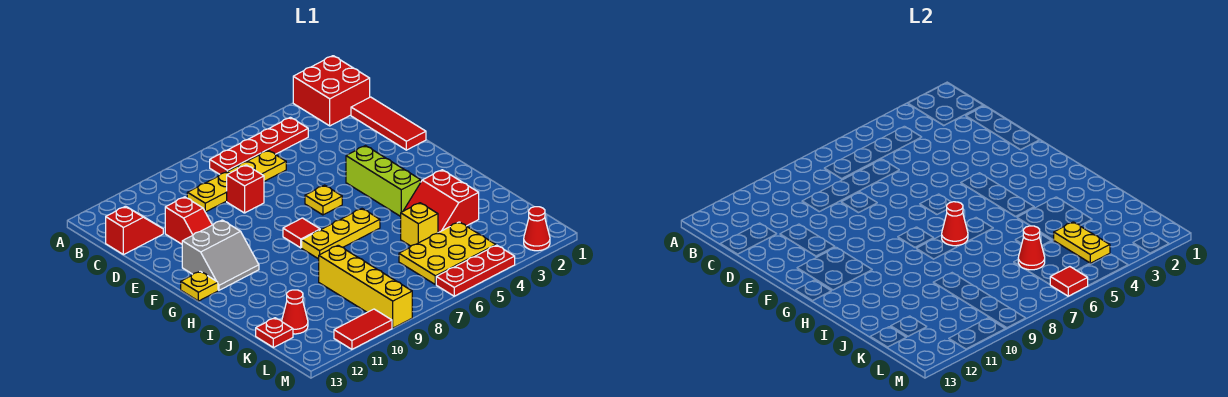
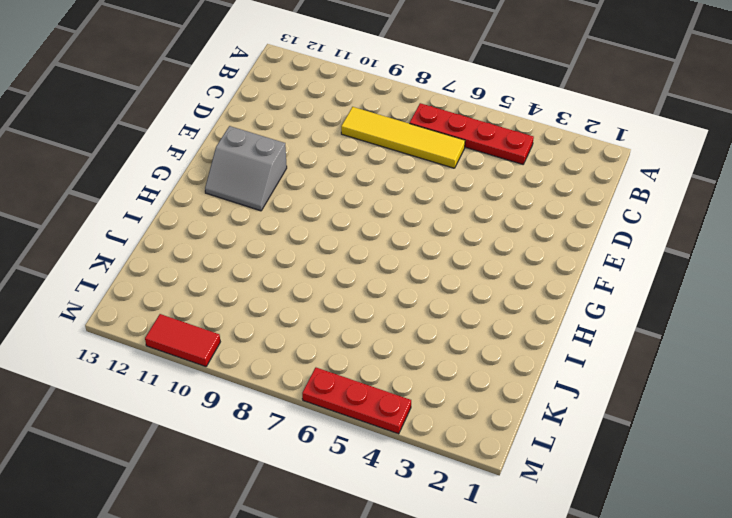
yellow 1x4 tile [341,107,465,168] -> yellow 1x4 plate [187,150,286,212]
none -> red 2x2 brick [293,56,370,126]
none -> red 1x3 tile [351,97,426,150]
none -> red 1x2 slope [106,206,163,255]

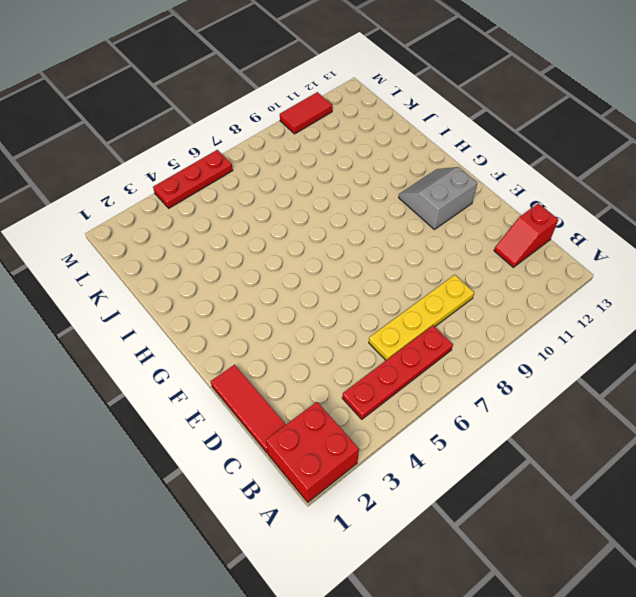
none -> red 1x1 brick [227,165,264,213]
none -> red 1x2 slope [165,197,212,244]
none -> lime 1x3 brick [346,146,421,217]

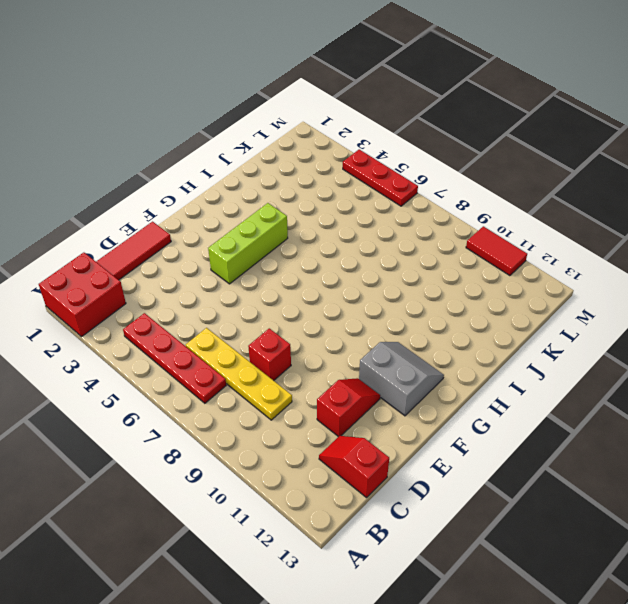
none -> yellow 1x1 plate [305,185,342,215]
none -> red 1x1 tile [283,218,320,248]
none -> yellow 1x1 plate [181,271,218,301]

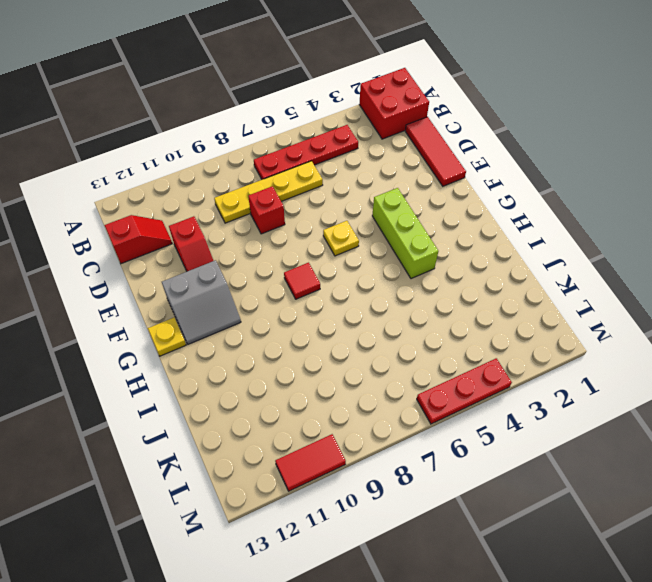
none -> yellow 1x3 plate [302,209,380,259]
none -> red 2x2 slope [404,170,479,233]
none -> yellow 1x1 brick [401,203,438,246]

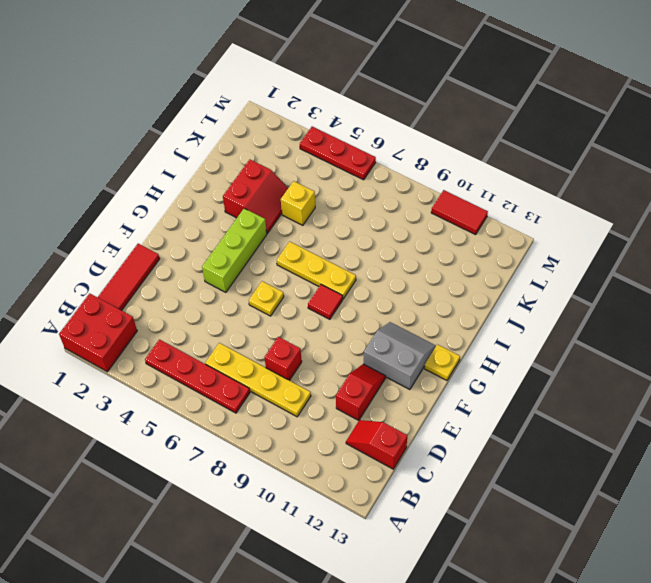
none -> yellow 1x4 brick [319,245,412,328]
none -> yellow 2x3 plate [399,222,496,285]
none -> red 1x1 cone [282,290,308,334]

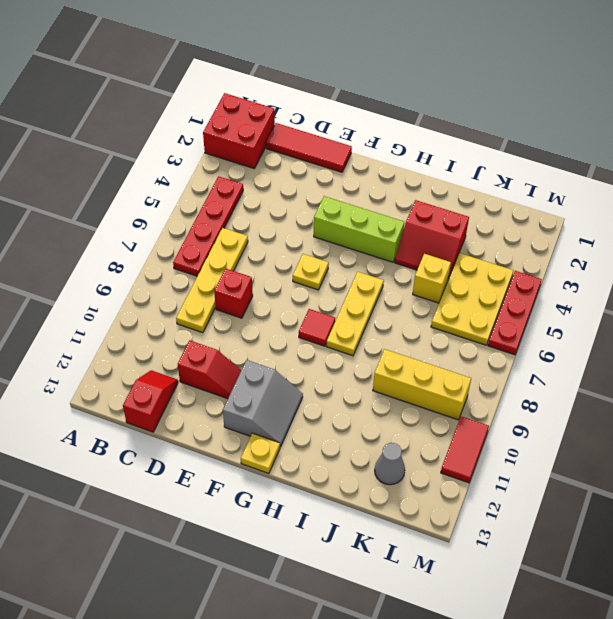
yellow 1x3 brick [373,349,471,420] -> yellow 1x4 brick [319,245,412,328]
grey 1x1 cone [375,443,405,485] -> red 1x1 cone [282,290,308,334]
none -> red 1x1 plate [256,318,293,348]
none -> red 1x1 cone [524,207,550,251]
none -> red 1x1 cone [942,202,968,246]

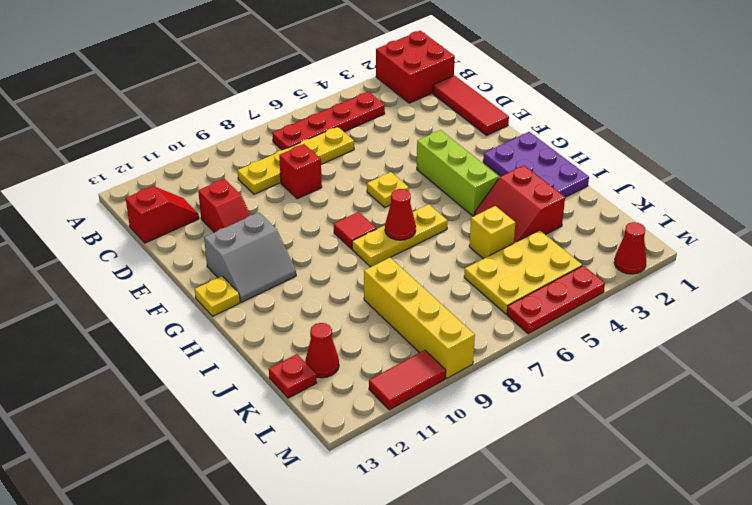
purple 2x3 plate [483,132,589,197] -> none
none -> yellow 1x2 plate [1053,222,1110,263]
none -> red 1x1 cone [1018,226,1045,270]
none -> red 1x1 tile [1050,267,1088,296]

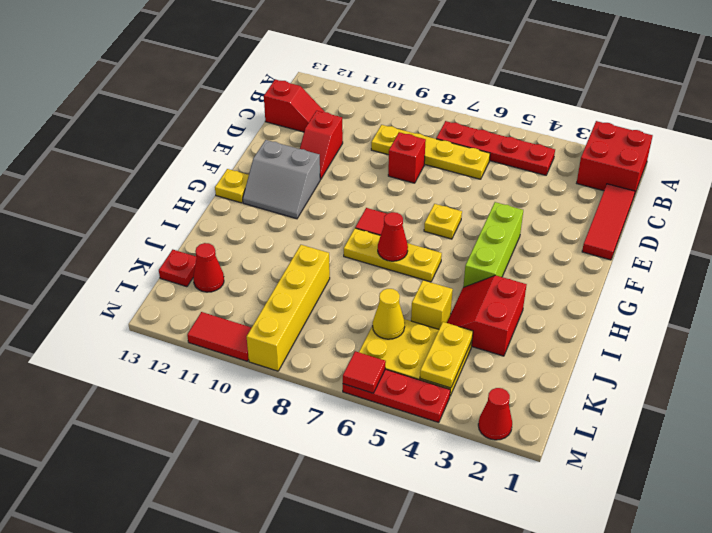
yellow 1x1 cone [373,289,405,339] -> red 1x1 cone [1018,226,1045,270]

